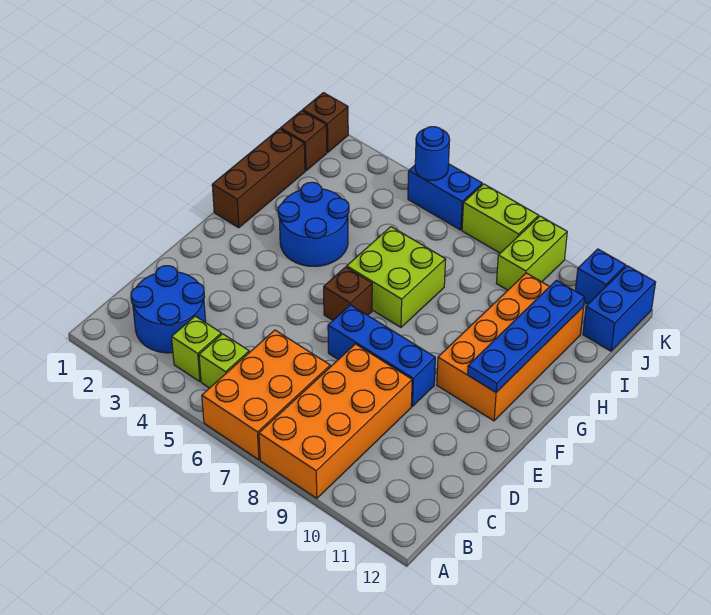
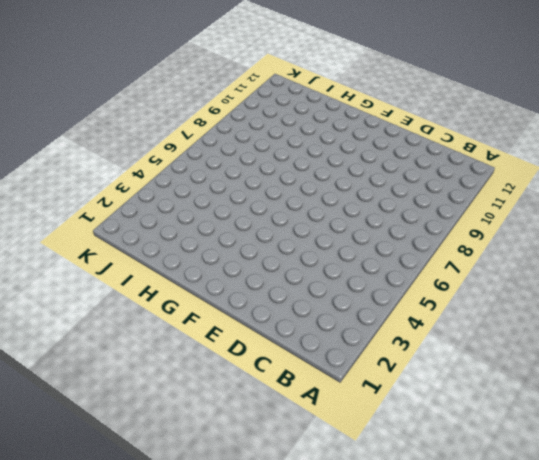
none -> orange 2x3 brick [202,330,330,460]
none -> orange 2x4 brick [259,344,412,498]
none -> blue 2x2 round brick [131,266,206,353]

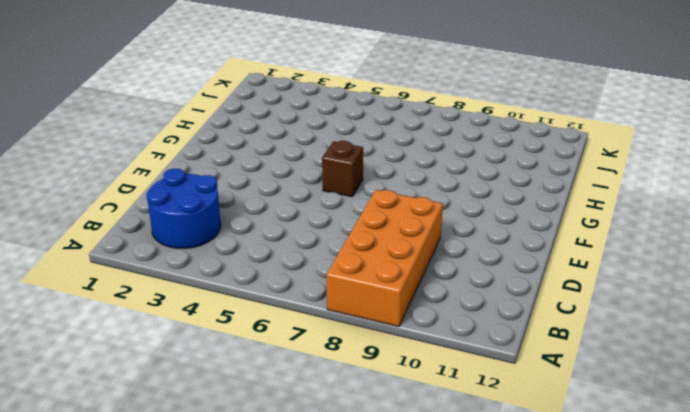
none -> orange 2x3 brick [202,330,330,460]
none -> lime 1x1 brick [172,316,221,382]
none -> lime 1x1 brick [199,334,249,388]

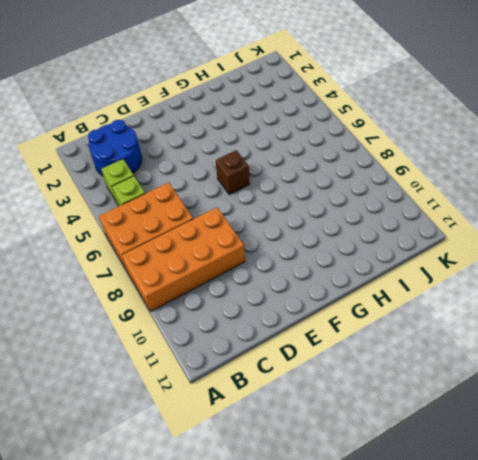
none -> blue 1x3 brick [328,305,435,406]
none -> orange 2x4 brick [437,273,584,421]
none -> brown 1x3 brick [212,129,305,228]

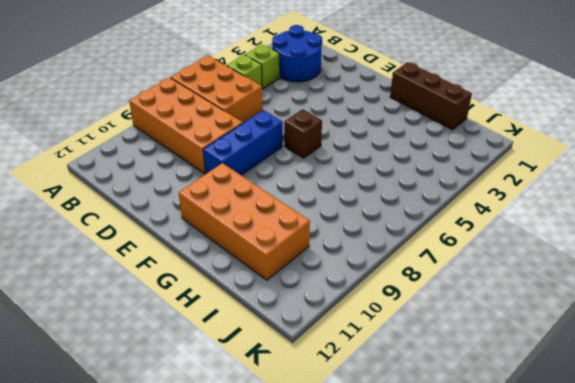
none -> blue 2x2 round brick [278,182,349,266]
none -> lime 2x2 brick [347,227,446,327]
none -> brown 1x1 brick [281,111,327,171]

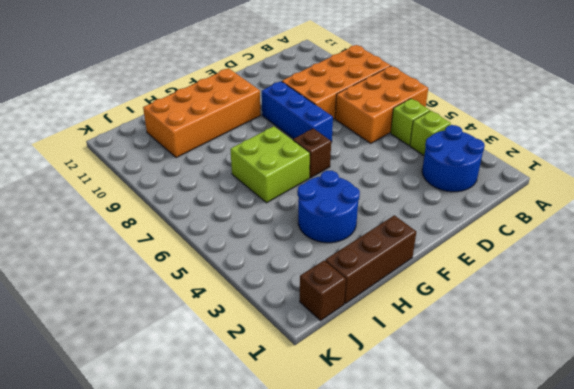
none -> lime 1x2 brick [496,216,567,290]
none -> blue 1x2 brick [583,266,656,351]
none -> brown 1x1 brick [303,93,348,152]

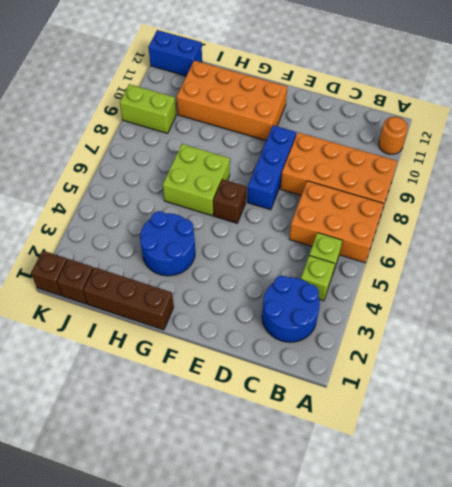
orange 1x1 round brick [379,117,408,154] -> none
none -> blue 1x2 brick [408,164,482,230]
none -> lime 1x2 brick [462,184,539,253]
none -> blue 1x1 brick [575,249,626,304]

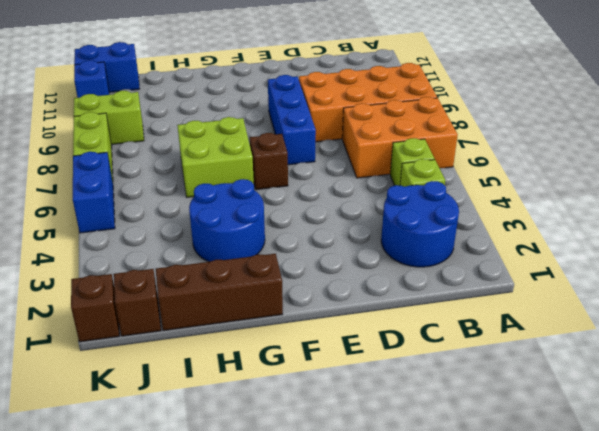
none -> orange 2x4 brick [437,273,584,421]
none -> blue 1x4 plate [468,280,585,392]
none -> blue 1x1 round brick [415,127,450,180]

